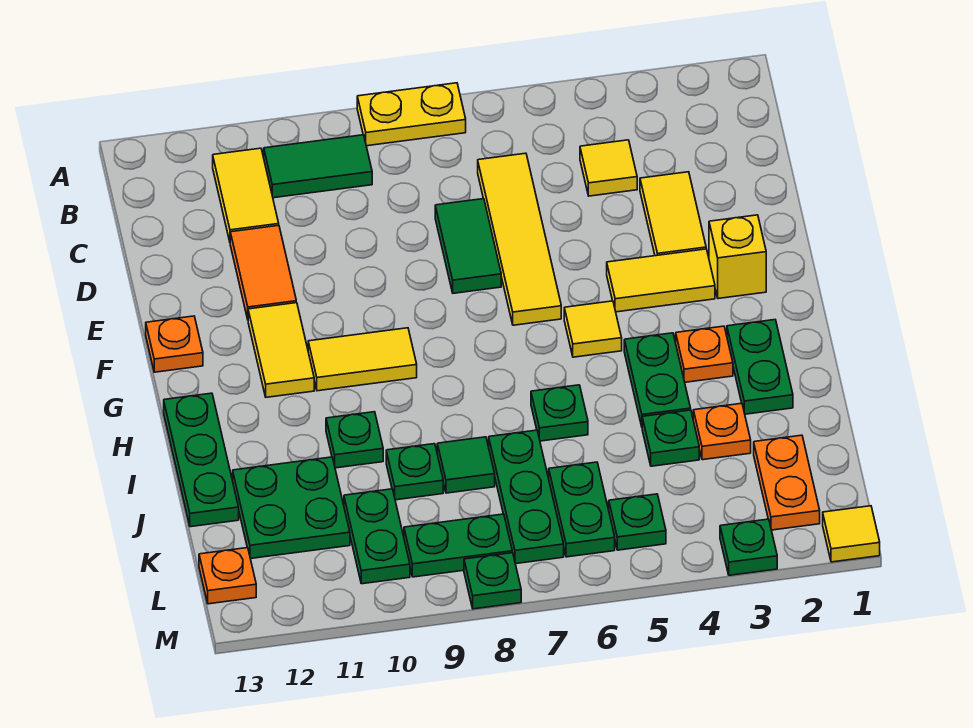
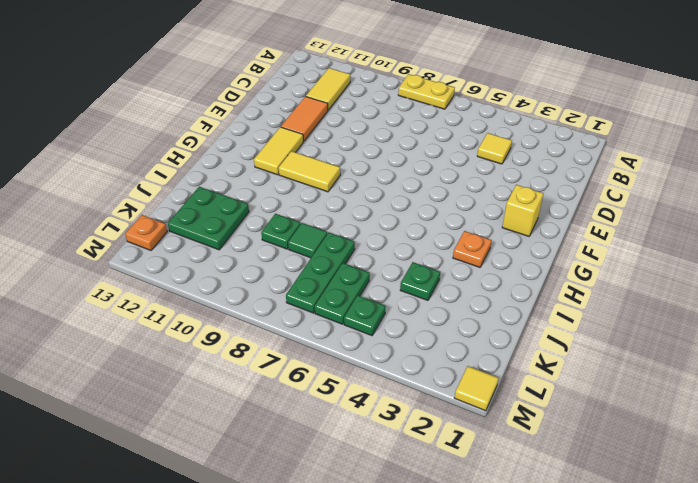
none -> green 1x2 tile [264,135,372,198]
none -> yellow 1x4 tile [478,153,561,325]
none -> yellow 1x2 tile [640,172,706,256]
none -> green 1x2 tile [435,199,501,293]

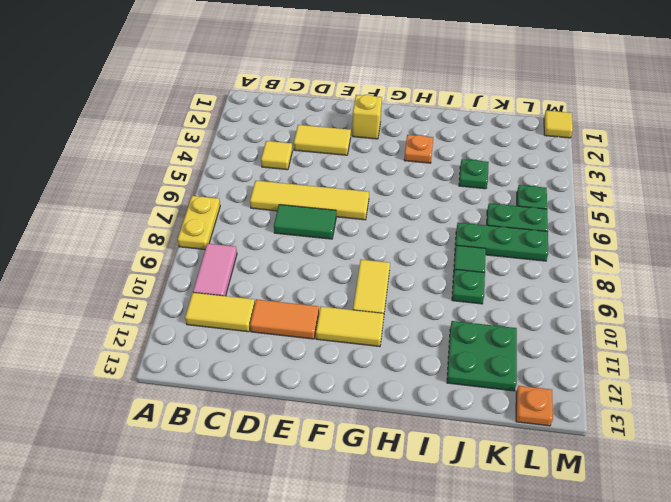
pink 1x2 tile [193,243,237,296] -> green 1x2 tile [264,135,372,198]
none -> yellow 1x2 tile [607,249,715,312]
none -> orange 1x1 plate [146,316,203,372]
none -> yellow 1x1 tile [564,301,622,357]
none -> green 1x2 plate [727,320,793,414]

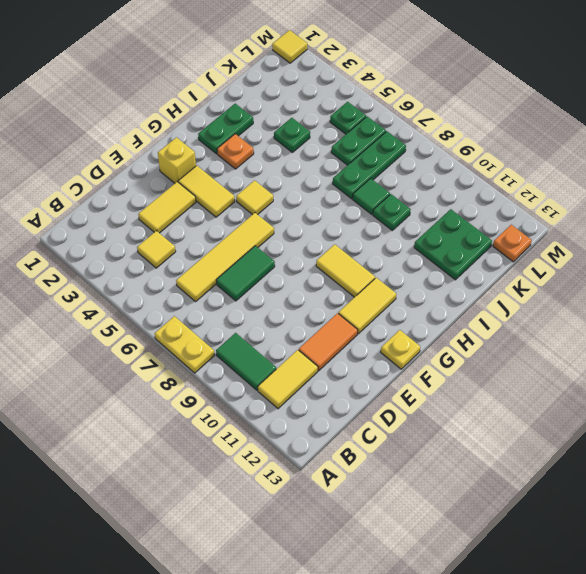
yellow 1x1 plate [381,330,420,369] -> orange 1x1 plate [146,316,203,372]
none -> green 1x2 plate [624,333,691,426]
none -> green 1x3 plate [164,393,239,527]
none -> green 1x1 plate [531,385,588,441]
none -> green 1x1 plate [326,412,383,468]

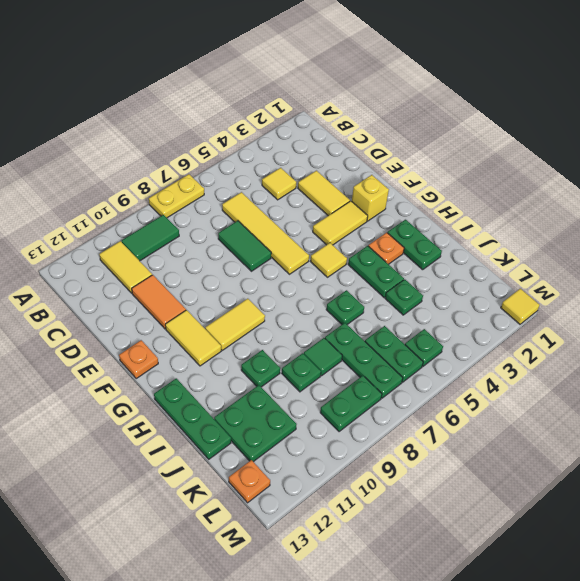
none -> orange 1x1 plate [693,403,751,460]
none -> orange 1x2 plate [754,435,820,530]
none -> green 1x2 plate [344,489,410,584]
none -> green 1x1 plate [720,519,777,575]

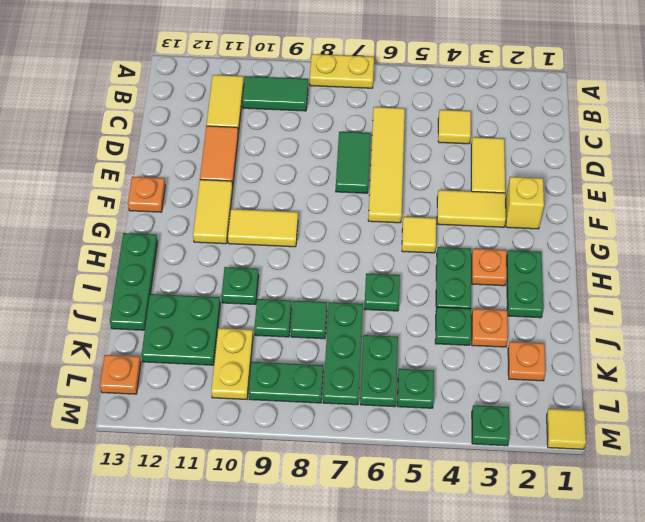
orange 1x1 plate [508,342,545,381] -> orange 1x2 plate [754,435,820,530]
yellow 1x2 plate [211,328,253,399] -> green 1x2 plate [344,489,410,584]
none -> green 1x1 plate [464,553,521,609]

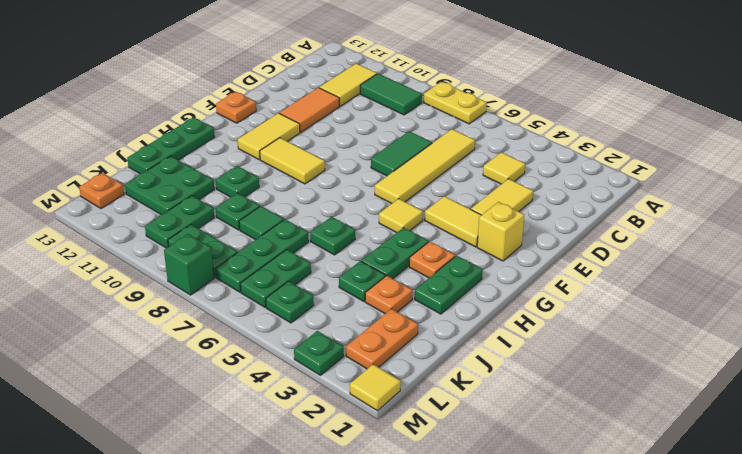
green 1x1 brick [164,234,214,295] -> green 1x1 plate [464,553,521,609]

